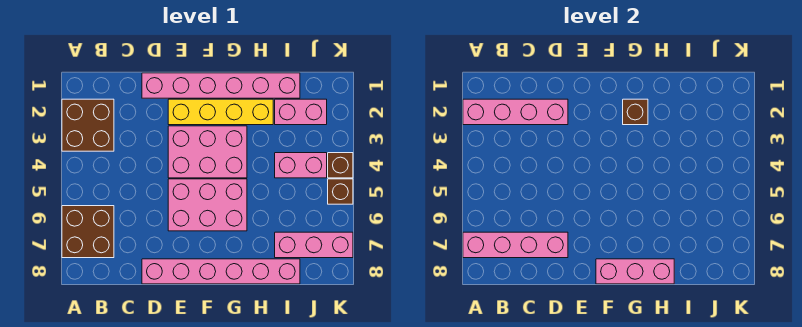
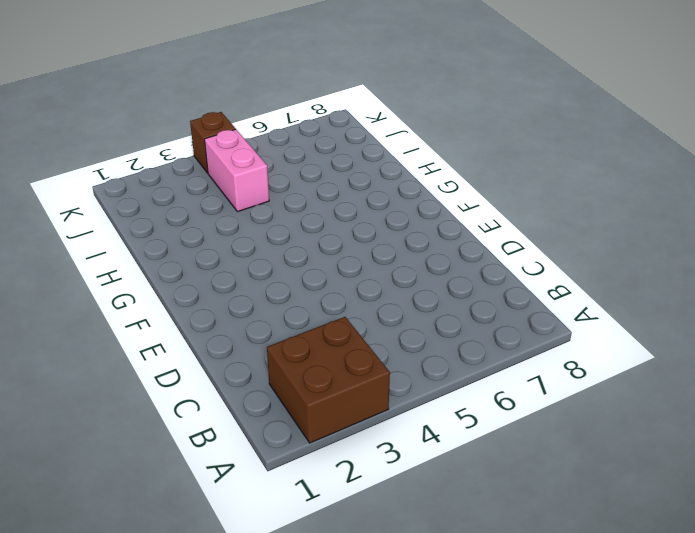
none -> brown 2x2 brick [62,206,114,258]
none -> pink 1x6 brick [142,73,300,98]
none -> pink 1x6 brick [142,259,300,284]

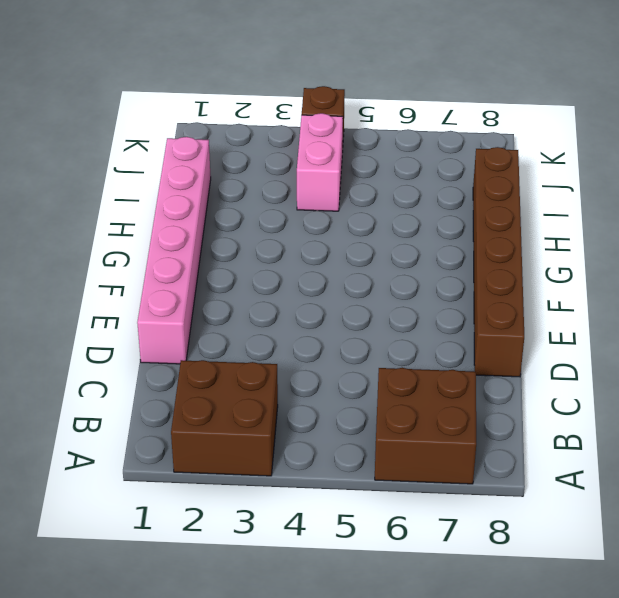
brown 1x6 brick [473,147,524,377] -> pink 1x6 brick [142,259,300,284]
none -> yellow 1x4 brick [168,99,273,125]
none -> pink 2x3 brick [168,126,247,178]
none -> pink 2x3 brick [168,179,247,231]

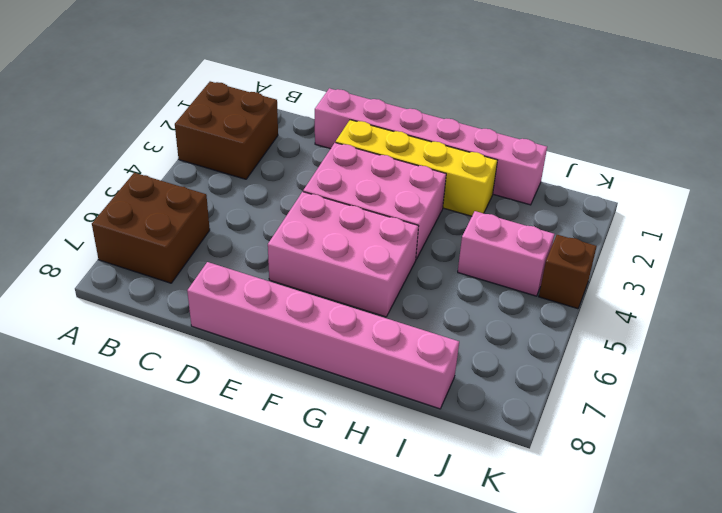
none -> pink 1x2 brick [275,99,327,125]
none -> pink 1x3 brick [275,232,353,258]
none -> brown 1x1 brick [328,179,353,204]

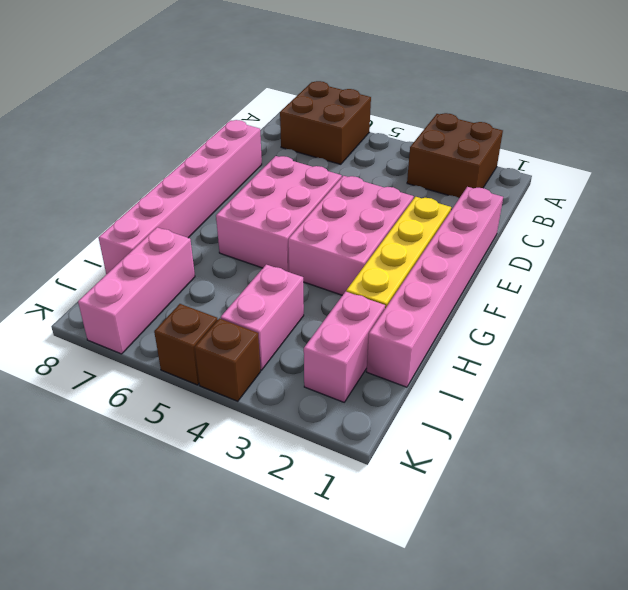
none -> pink 1x4 brick [463,99,568,125]
none -> pink 1x4 brick [463,232,568,258]
none -> pink 1x3 brick [596,259,674,284]

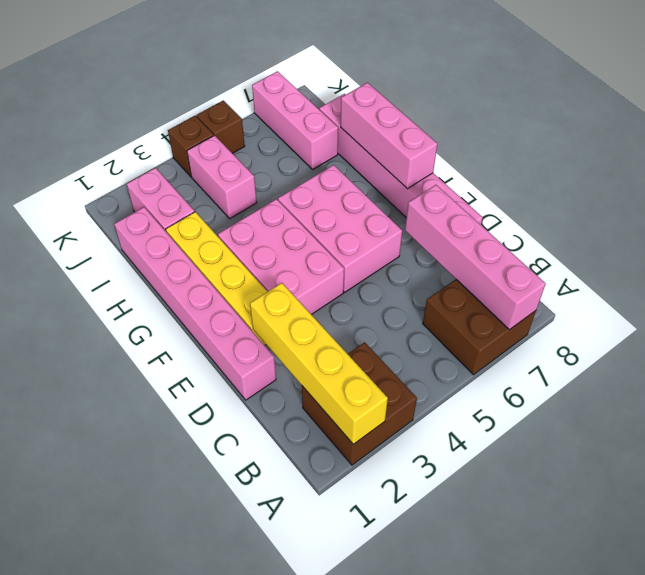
yellow 1x4 brick [250,283,388,444] -> pink 1x4 brick [463,99,568,125]
none -> brown 1x1 brick [623,99,648,125]

